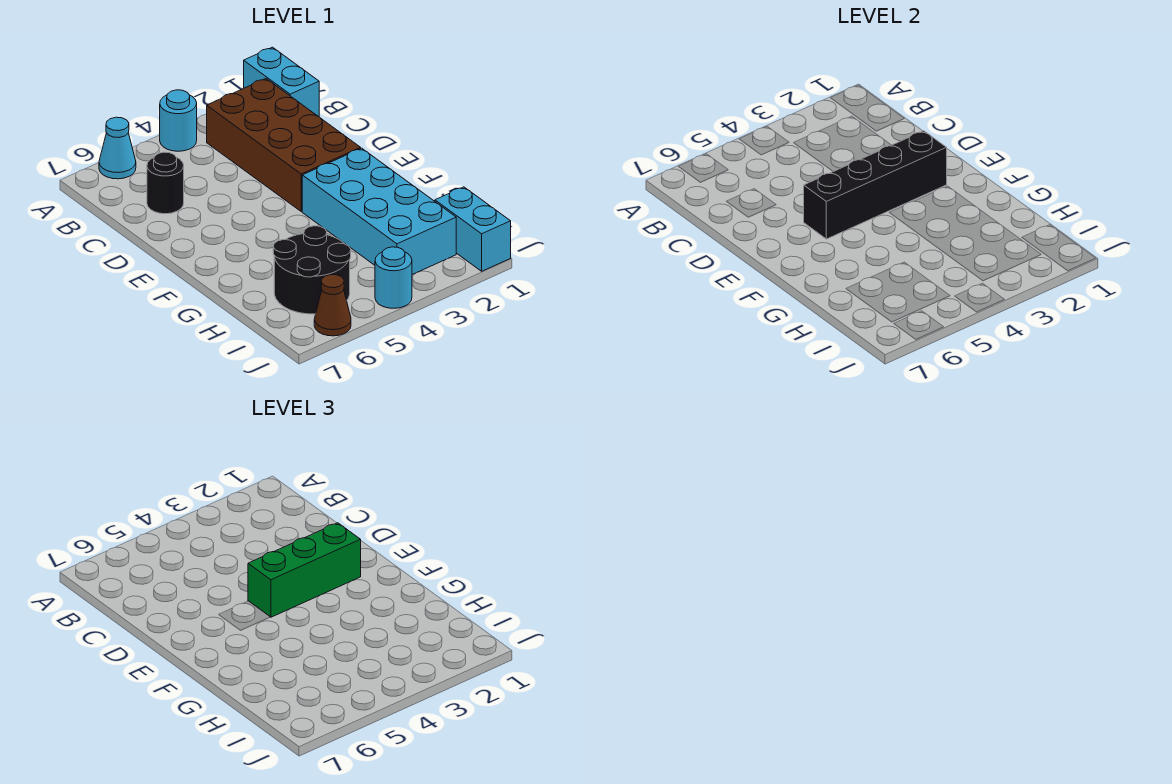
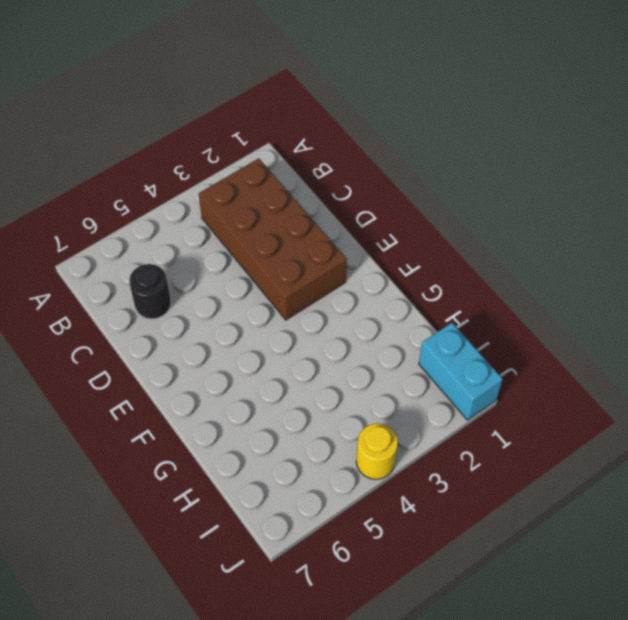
yellow 1x1 round brick [356,423,398,479] -> cyan 1x1 round brick [375,247,412,308]
none -> cyan 1x2 brick [244,47,319,117]
none -> cyan 1x1 round brick [160,90,197,151]
none -> cyan 1x1 cone [99,117,136,179]

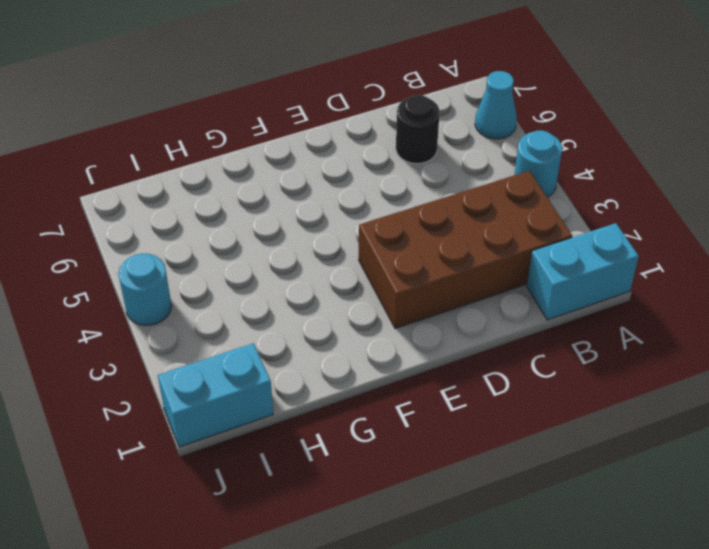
none -> cyan 2x4 brick [302,148,456,275]
none -> black 2x2 round brick [273,226,351,314]
none -> brown 1x1 cone [314,275,351,336]

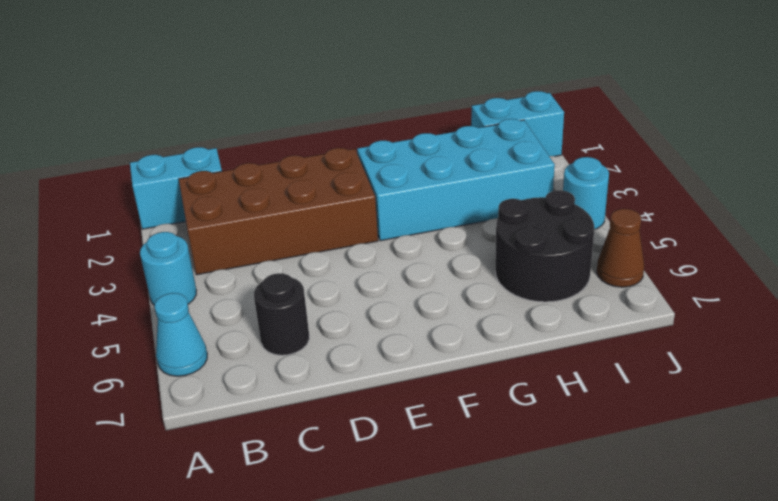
none -> black 1x4 brick [804,131,947,239]
none -> green 1x3 brick [248,523,361,617]

